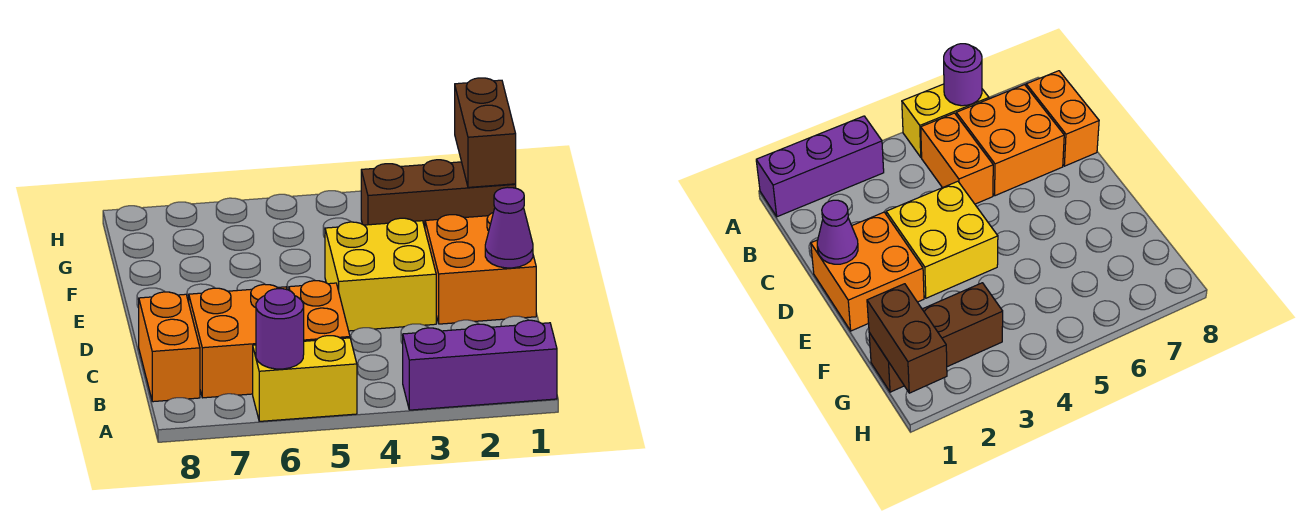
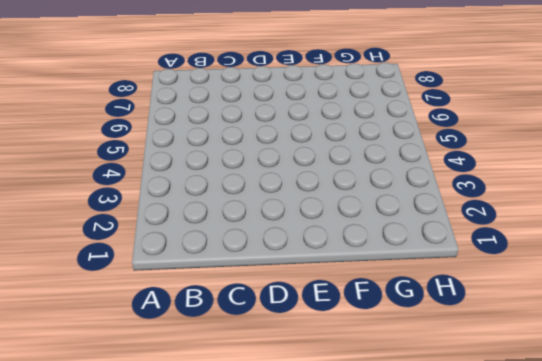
none -> purple 1x3 brick [403,320,557,410]
none -> yellow 1x2 brick [253,336,357,421]

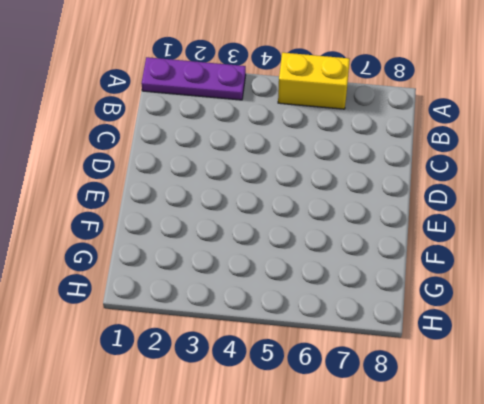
purple 1x3 plate [141,57,246,100] -> purple 1x3 brick [403,320,557,410]
none -> orange 1x2 brick [289,281,350,341]
none -> orange 2x2 brick [189,284,287,398]

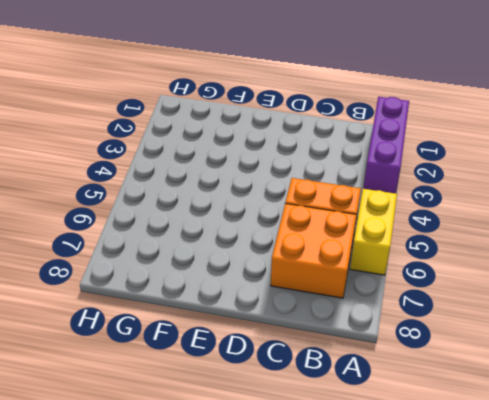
none -> orange 1x2 brick [139,292,200,402]
none -> orange 2x2 brick [425,213,536,324]

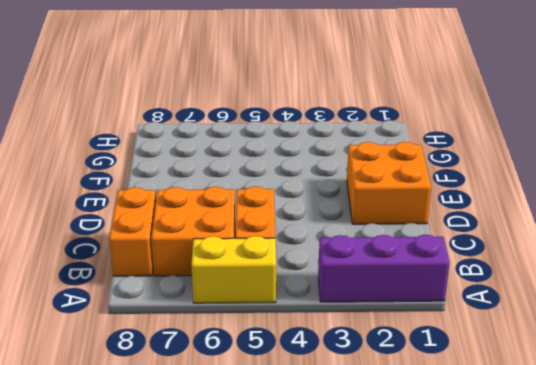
none -> yellow 2x2 brick [325,218,436,331]
none -> brown 1x3 brick [361,160,516,228]

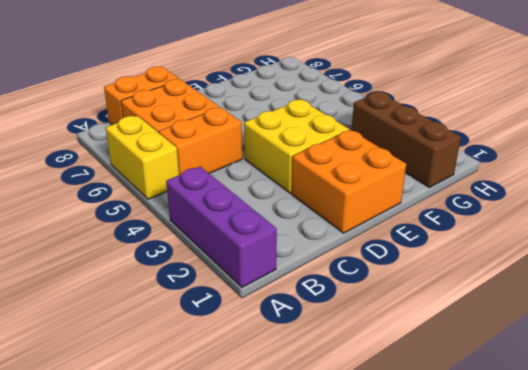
none -> purple 1x1 round brick [256,289,304,369]
none -> purple 1x1 cone [485,187,533,268]

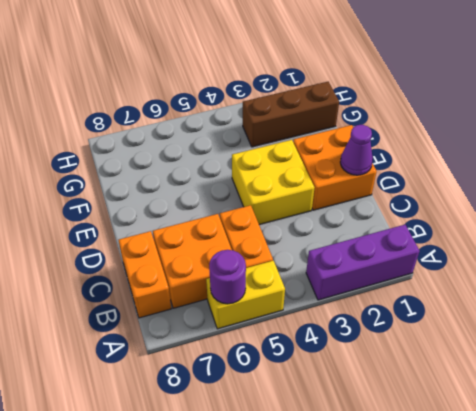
none -> brown 1x2 brick [455,78,516,187]

